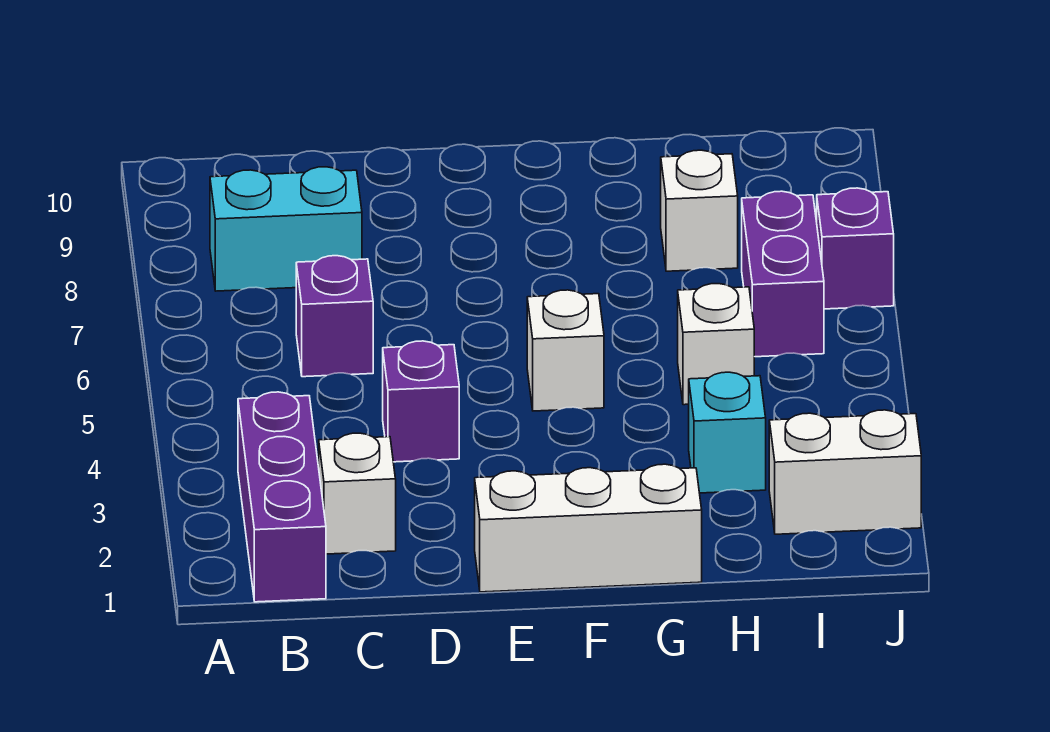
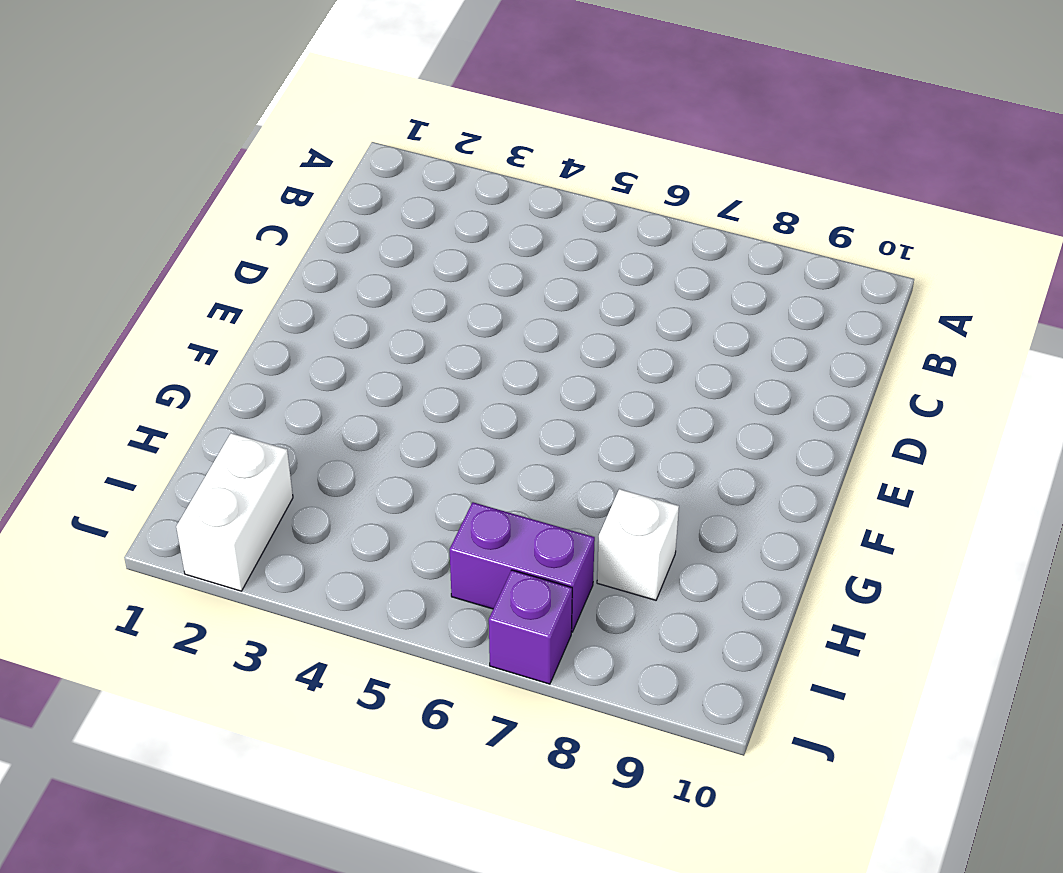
none -> purple 1x3 brick [238,392,326,602]
none -> cyan 1x2 brick [210,167,362,291]
none -> white 1x1 brick [319,433,396,554]

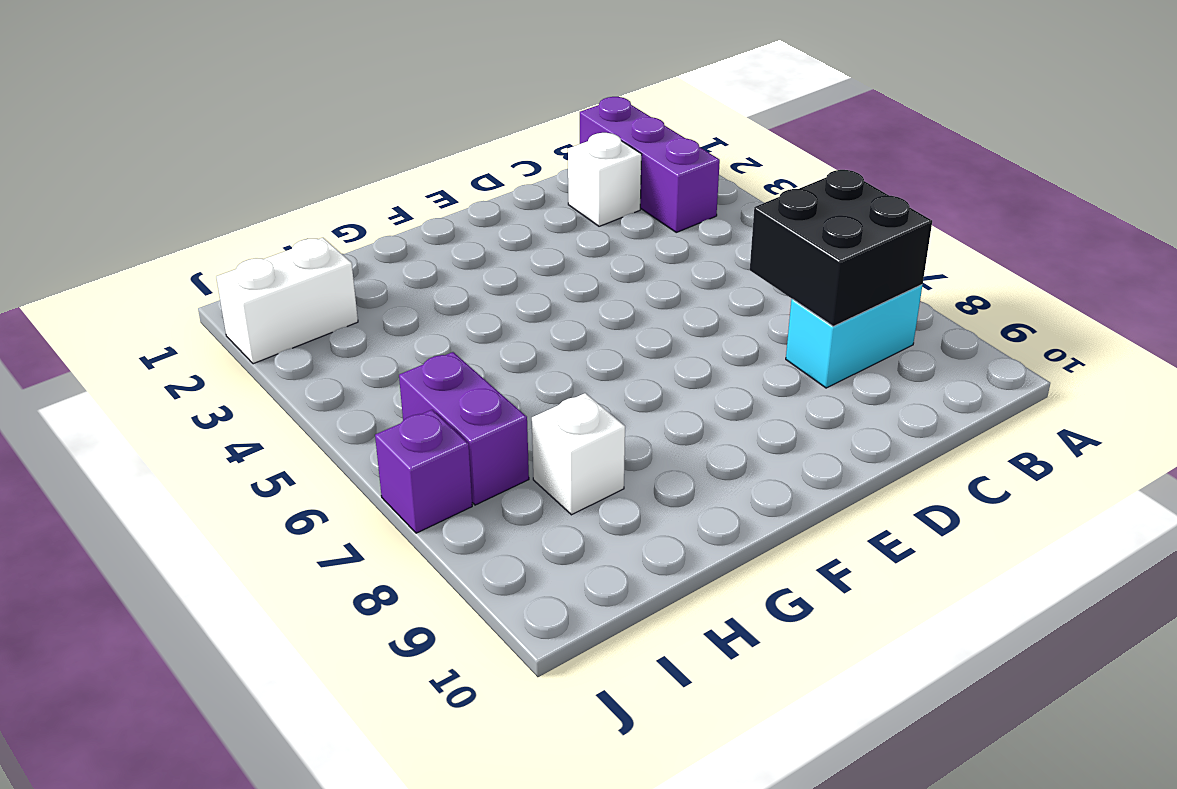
black 2x2 brick [750,170,932,326] -> none
none -> purple 1x1 brick [296,256,373,377]
none -> purple 1x1 brick [383,341,459,462]
none -> white 1x3 brick [475,464,702,592]

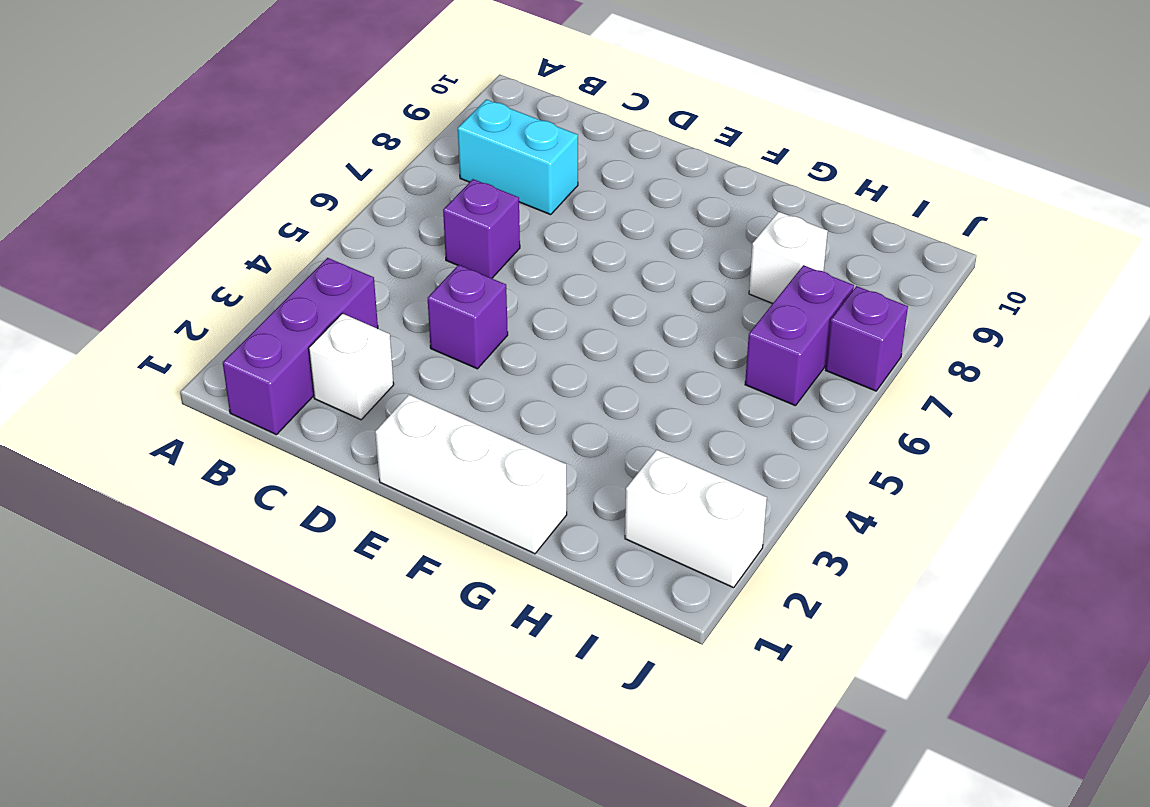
none -> white 1x1 brick [527,290,604,411]
none -> cyan 1x1 brick [689,372,766,493]
none -> white 1x1 brick [678,284,754,405]

